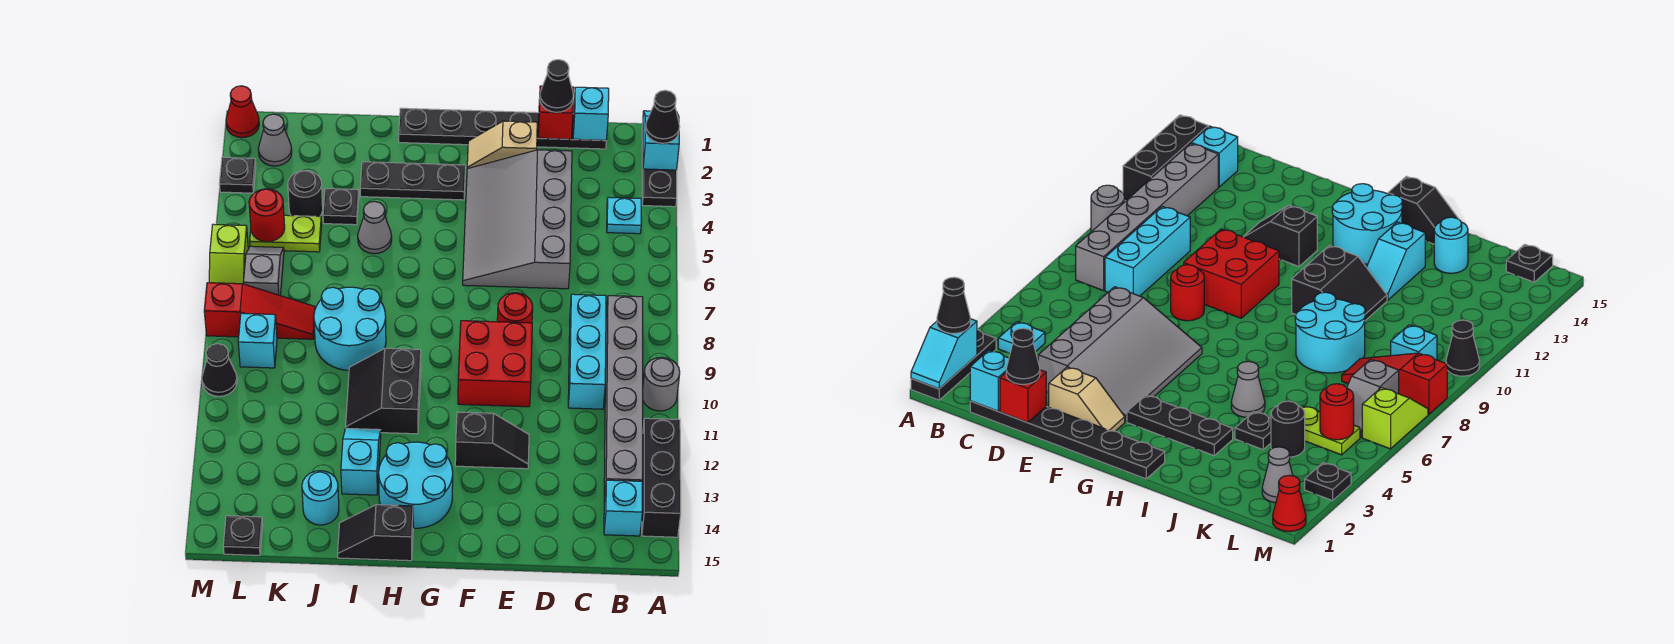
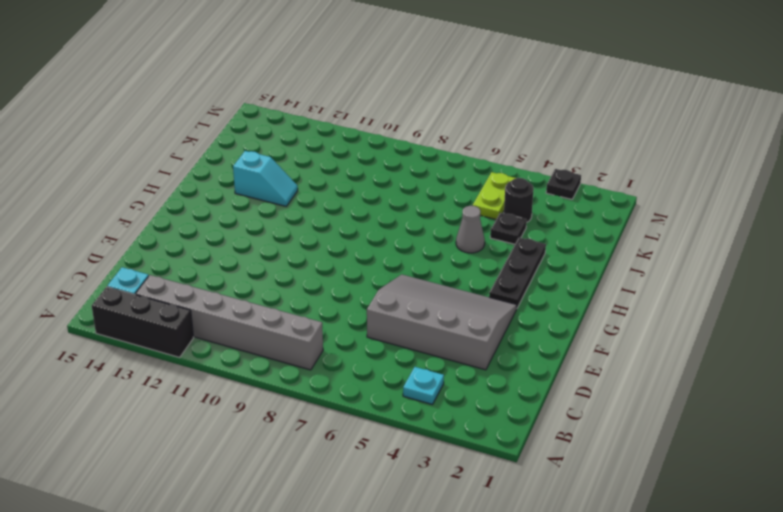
none -> black 1x3 plate [642,123,677,207]
none -> grey 1x1 round brick [643,357,680,411]
none -> black 1x6 plate [399,108,606,149]
none -> cyan 1x3 brick [568,294,606,409]

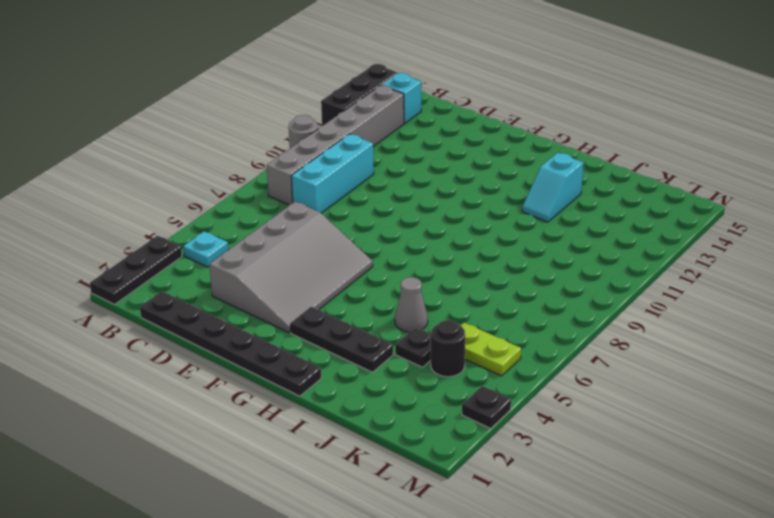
none -> tan 1x2 slope [467,121,537,169]
none -> red 1x1 round brick [497,293,533,323]
none -> red 2x2 brick [458,321,532,407]
none -> black 1x2 slope [455,412,529,469]

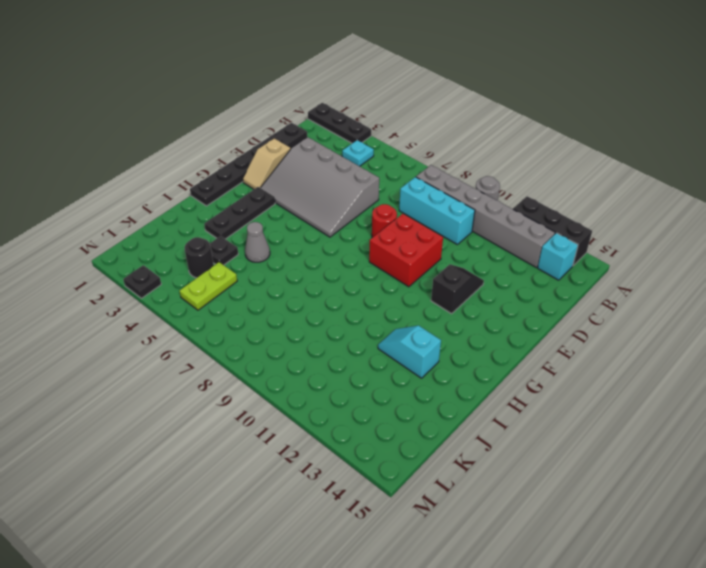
none -> cyan 2x2 round brick [379,442,453,528]
none -> black 2x2 slope [346,348,421,434]
none -> black 1x2 slope [338,505,413,561]
none -> cyan 2x2 round brick [314,287,386,370]

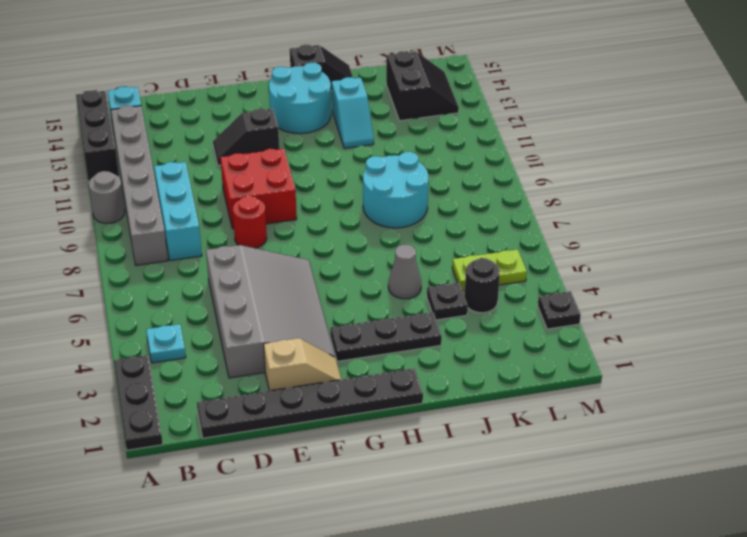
black 2x2 slope [386,51,459,121] -> black 2x2 slope moved to [346,348,421,434]
none -> cyan 1x1 round brick [302,471,339,525]
none -> red 1x3 slope [204,283,315,339]
none -> grey 1x1 cone [258,114,292,166]
none -> grey 1x2 slope [243,246,284,296]

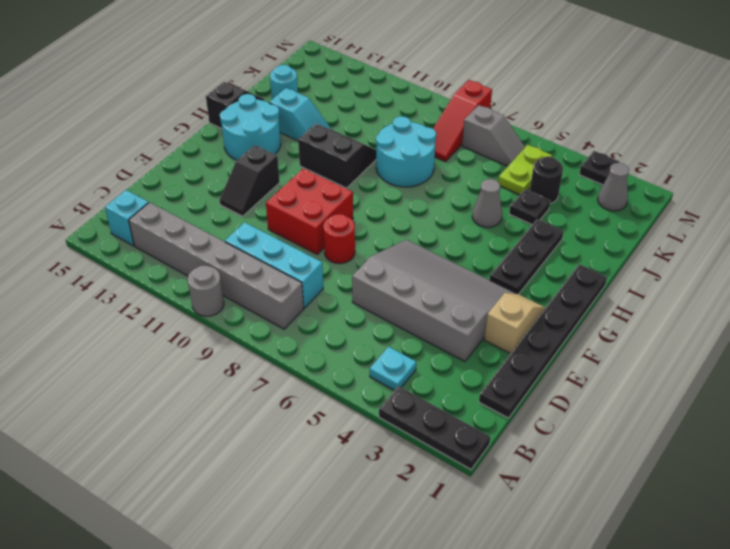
none -> black 1x3 brick [642,418,681,537]
none -> cyan 1x1 brick [238,313,277,368]
none -> black 1x1 plate [223,516,262,555]
none -> red 1x1 cone [226,86,259,138]

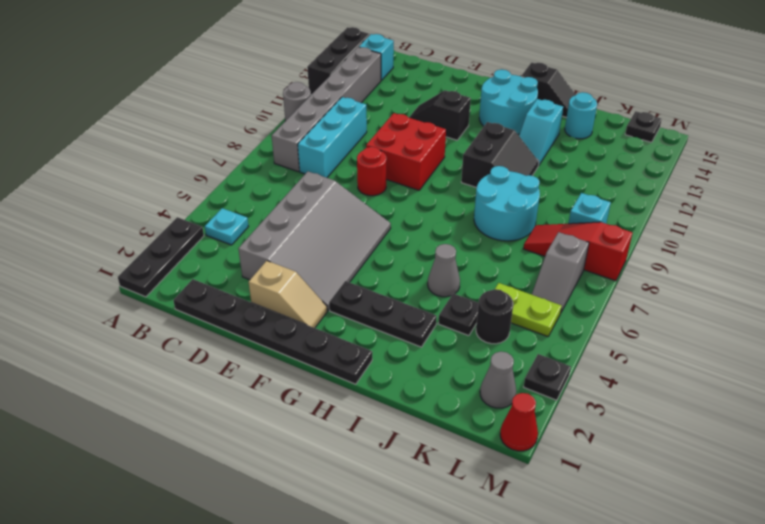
none -> lime 1x2 slope [209,224,248,284]
none -> black 1x1 cone [202,344,237,396]
none -> cyan 1x2 slope [643,111,679,170]
none -> cyan 1x1 brick [573,87,609,140]

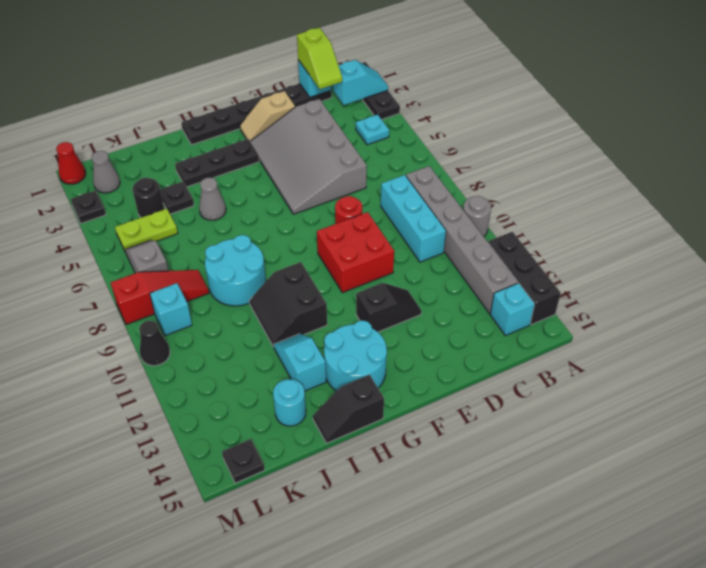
cyan 1x2 slope [333,60,388,105] -> cyan 1x2 slope turned to [643,111,679,170]
lime 1x2 slope [297,28,342,89] -> lime 1x2 slope moved to [209,224,248,284]
none -> red 1x1 brick [538,86,574,139]
none -> red 1x1 round brick [249,189,285,242]
none -> black 1x1 cone [645,90,680,143]
none -> black 1x1 cone [540,60,574,112]

